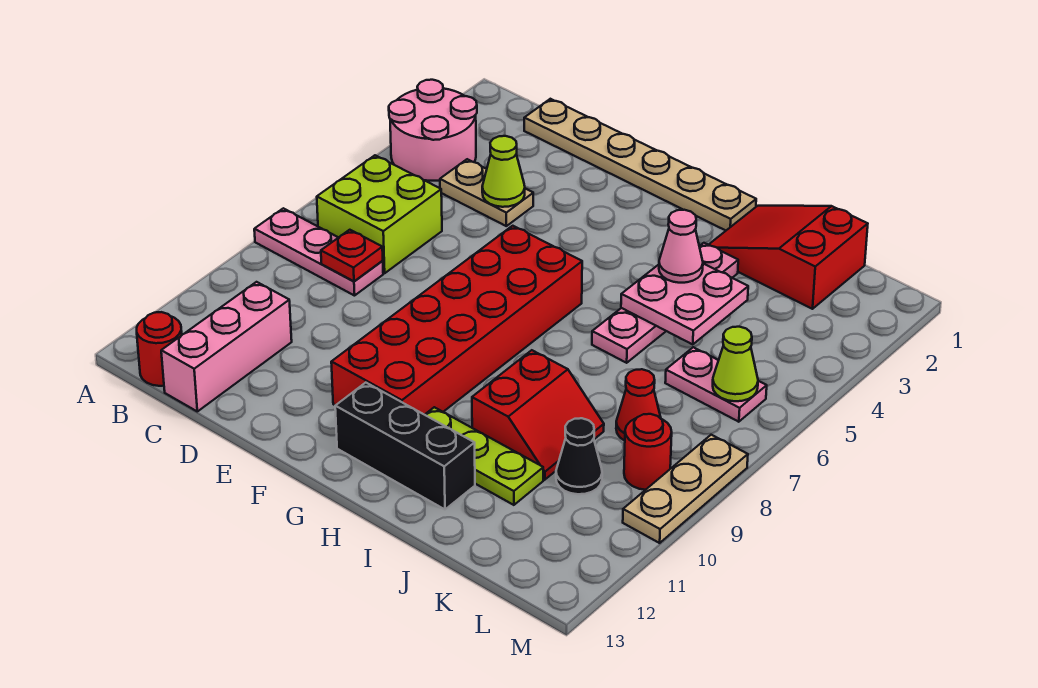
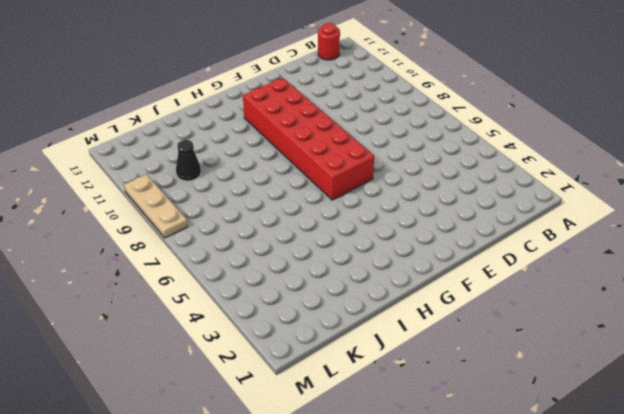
none -> pink 2x2 round brick [389,80,477,181]
none -> pink 1x3 plate [254,208,383,296]
none -> lime 2x2 brick [317,155,442,273]

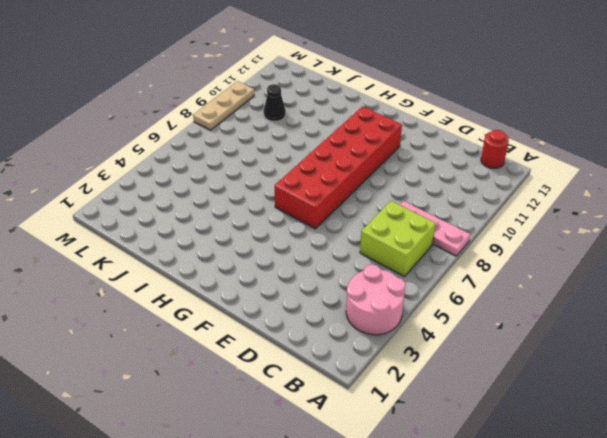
none -> tan 1x6 plate [524,99,756,230]
none -> tan 1x2 plate [440,159,533,226]
none -> pink 1x3 brick [161,282,292,411]

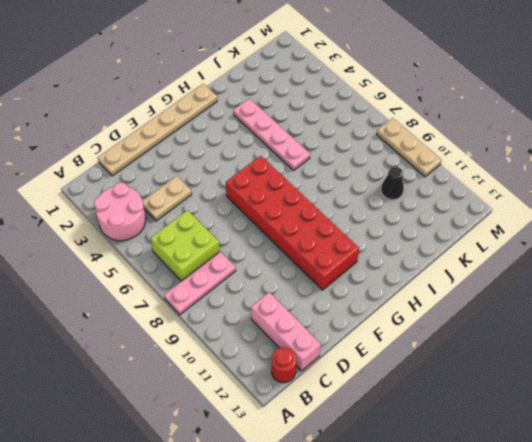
none -> black 1x3 brick [335,383,475,509]
none -> lime 1x3 plate [425,407,543,505]
none -> red 2x3 slope [709,206,868,309]

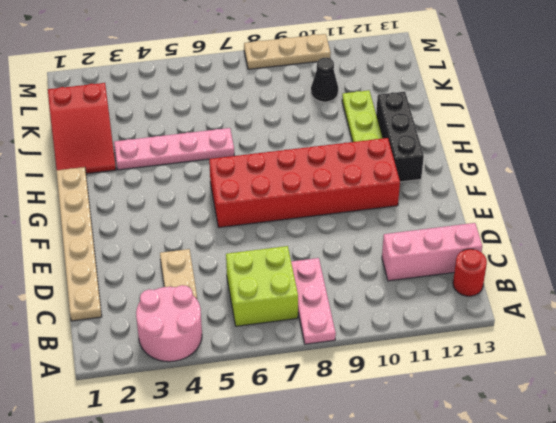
none -> red 2x2 slope [472,350,604,480]
none -> pink 1x2 plate [665,347,767,422]
none -> red 1x1 cone [616,369,661,441]

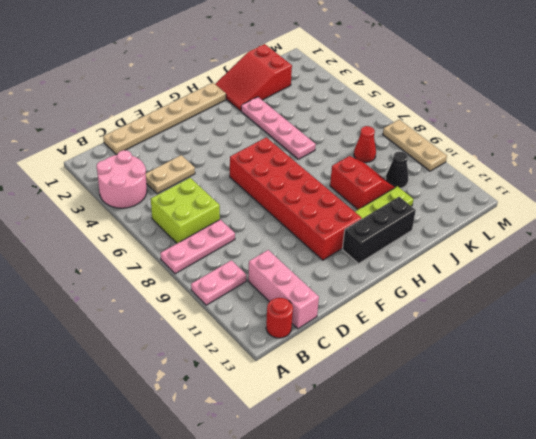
pink 1x2 plate [191,260,247,305] -> pink 1x2 plate moved to [665,347,767,422]
none -> red 1x1 round brick [624,414,672,490]
none -> red 1x1 plate [321,230,383,281]
none -> lime 1x1 cone [482,136,525,207]

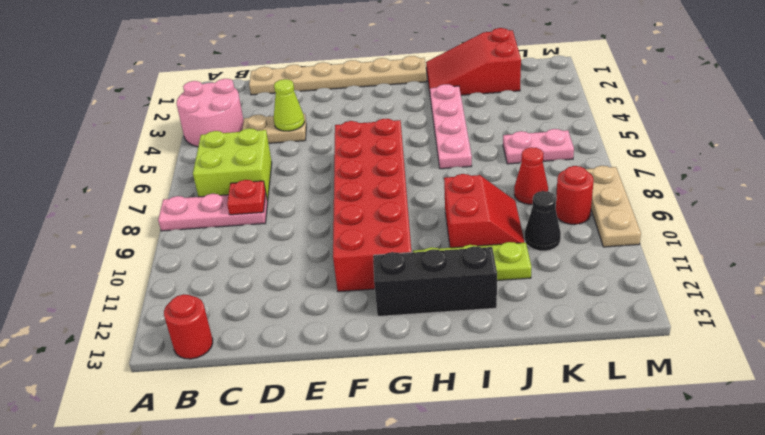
none -> pink 1x3 brick [161,282,292,411]
none -> pink 2x2 plate [621,264,748,345]
none -> lime 1x1 cone [713,327,758,401]

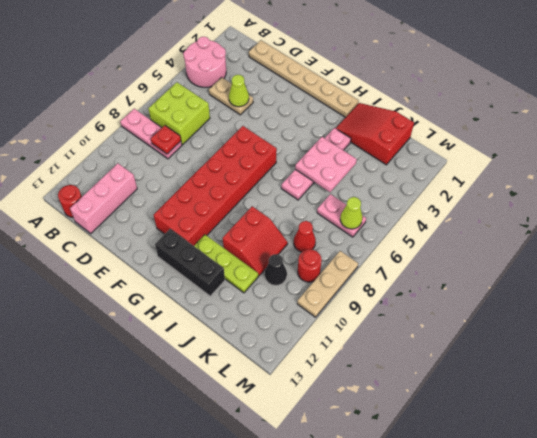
none -> pink 1x1 cone [659,210,703,283]

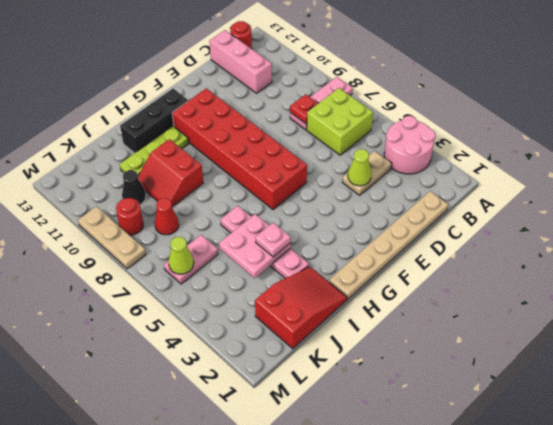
pink 1x1 plate [256,223,291,257] -> pink 1x1 cone [659,210,703,283]

